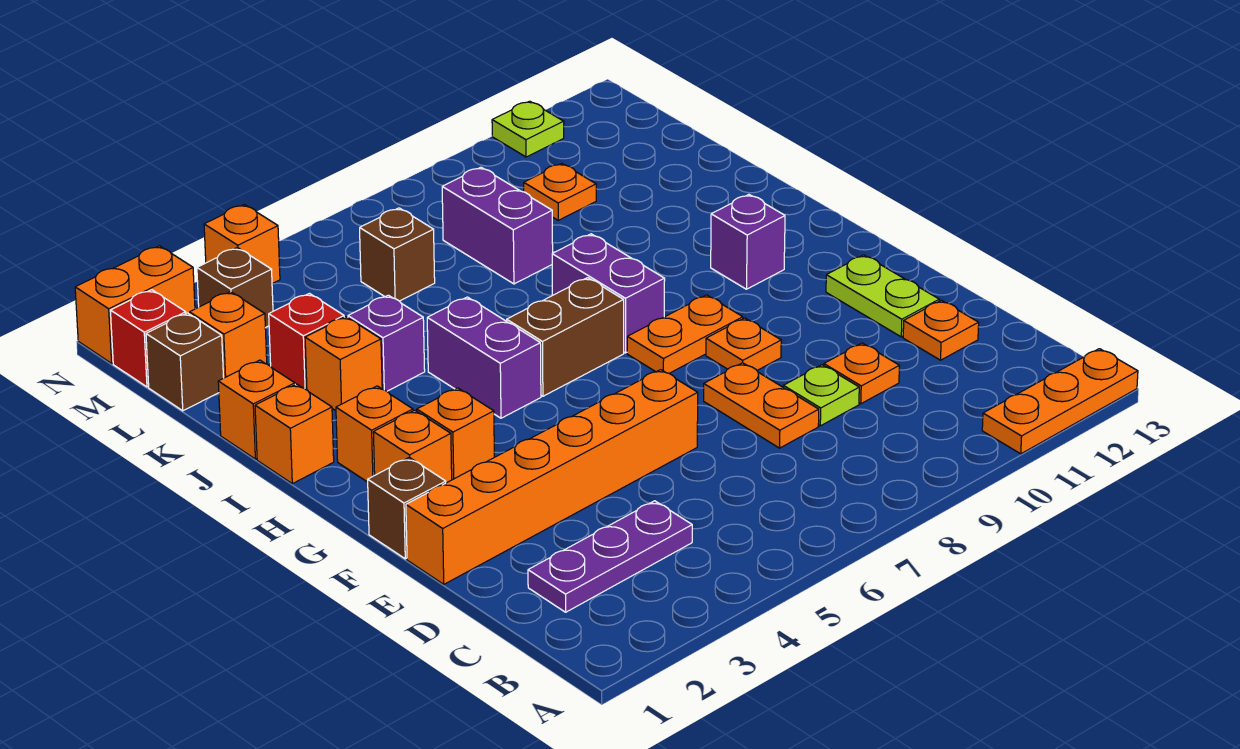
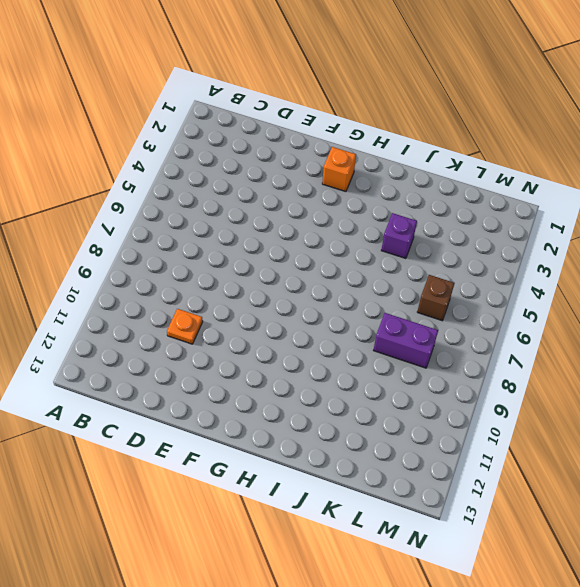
none -> orange 1x3 plate [982,349,1138,454]
none -> purple 1x3 plate [528,501,692,612]
none -> orange 1x2 plate [704,363,819,448]
none -> lime 1x1 plate [783,365,859,426]

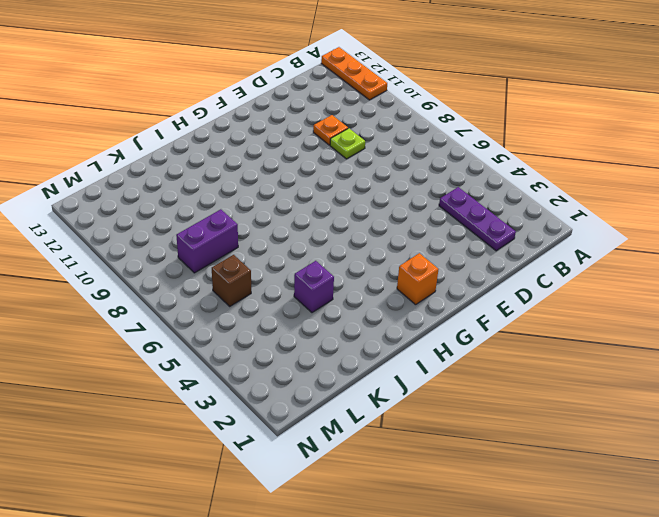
none -> orange 1x2 plate [704,363,819,448]
none -> orange 1x1 plate [903,300,979,360]
none -> orange 1x6 brick [406,370,698,584]
none -> lime 1x2 plate [826,255,939,337]

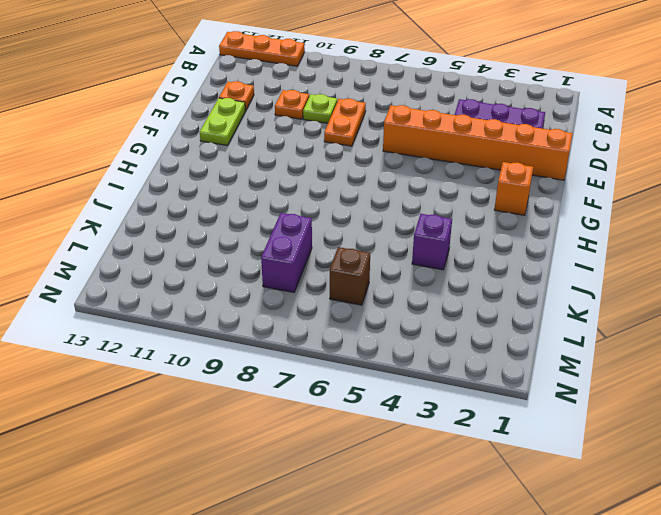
none -> brown 1x1 brick [368,457,446,559]
none -> orange 1x1 plate [706,318,781,370]
none -> orange 1x1 brick [417,388,494,480]
none -> orange 1x2 plate [627,295,743,373]

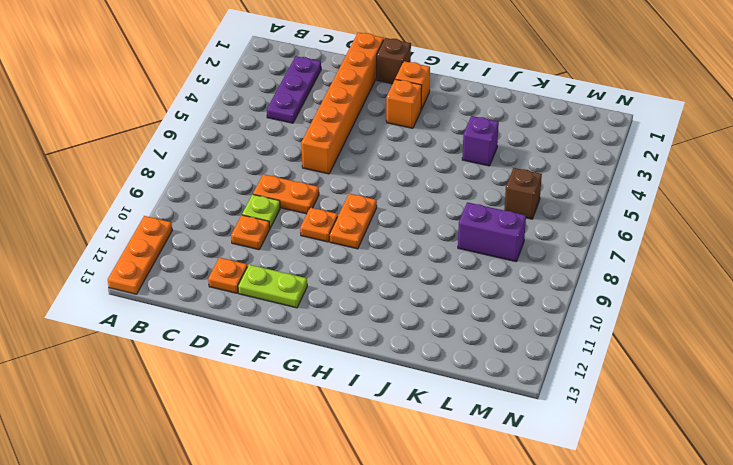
none -> orange 1x1 brick [336,386,413,482]
none -> purple 1x2 brick [427,297,541,418]
none -> brown 1x2 brick [507,278,624,396]
none -> purple 1x2 brick [552,234,665,353]

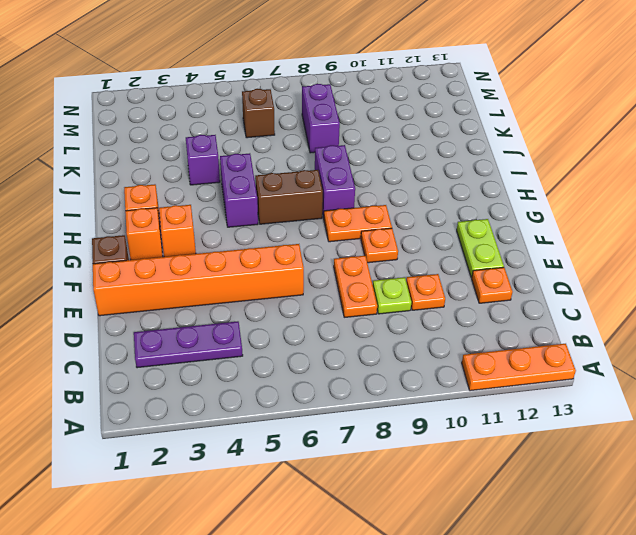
none -> purple 1x1 brick [711,195,785,289]
none -> orange 1x1 brick [255,384,334,484]
none -> orange 1x1 brick [218,360,295,459]
none -> orange 1x1 brick [305,317,382,411]

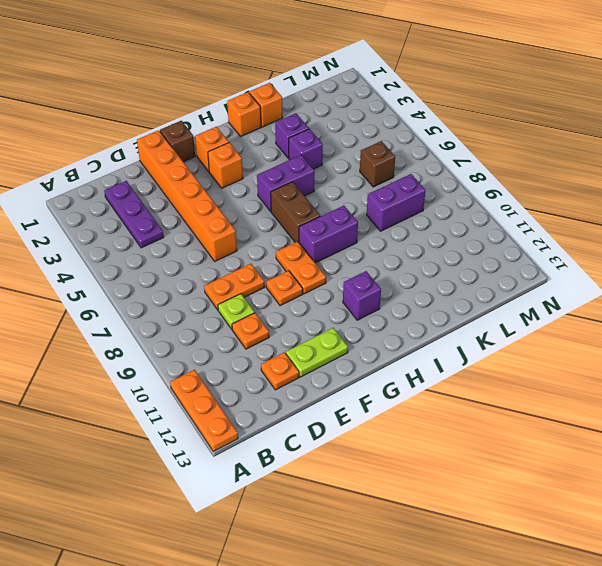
purple 1x1 brick [275,113,309,158] -> orange 1x1 brick [305,317,382,411]
none -> orange 1x1 brick [336,386,413,482]
none -> red 1x1 brick [269,293,344,390]
none -> brown 1x1 brick [146,313,224,411]
none -> orange 1x1 brick [190,292,267,378]

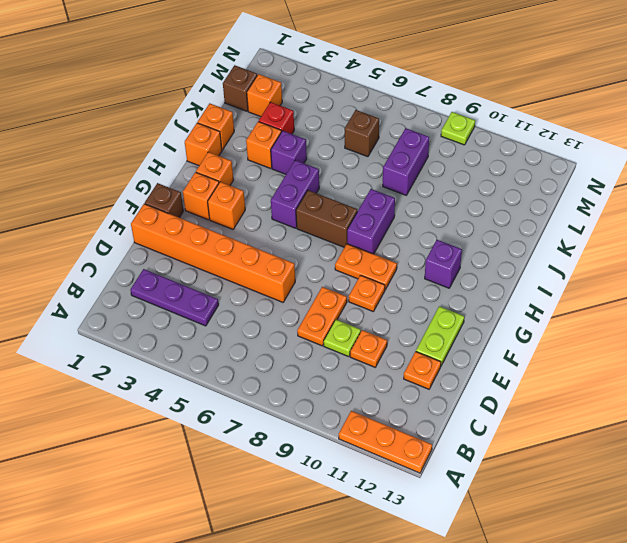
lime 1x1 plate [441,112,475,145] -> lime 1x1 plate moved to [492,101,564,157]
none -> orange 1x1 plate [524,163,596,220]
none -> red 1x1 brick [110,290,186,387]
none -> brown 1x1 brick [197,248,273,328]
none -> orange 1x2 brick [75,246,195,363]

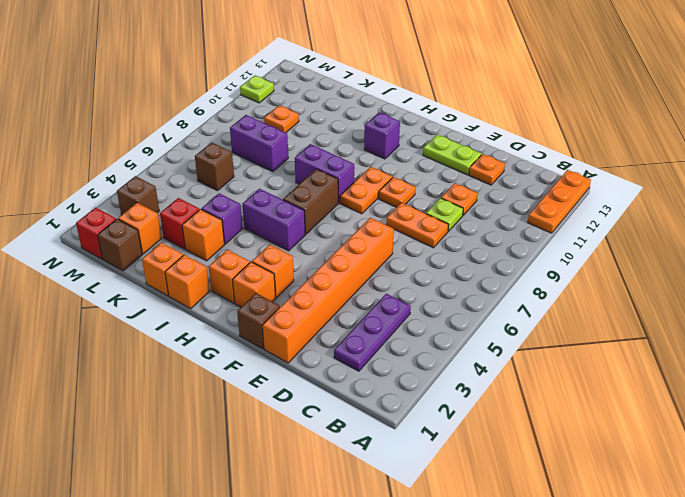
none -> orange 1x2 brick [75,246,195,363]
none -> orange 1x1 brick [204,204,280,284]

